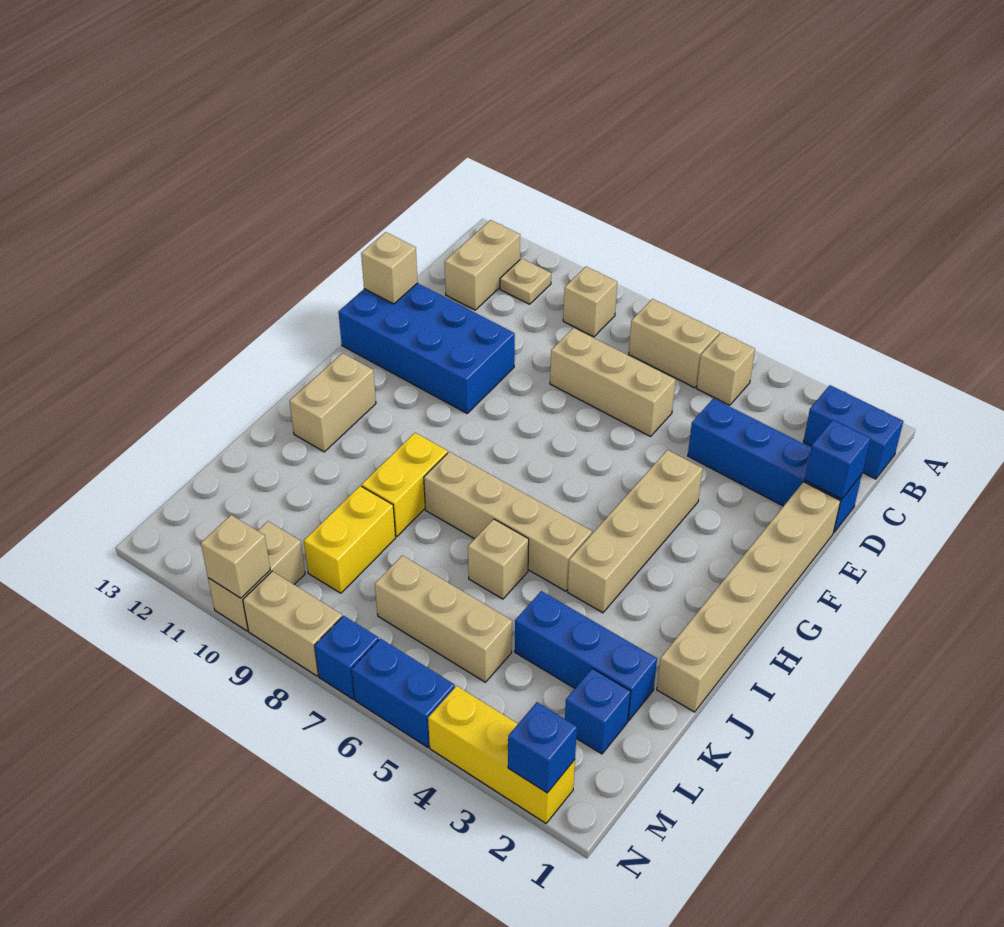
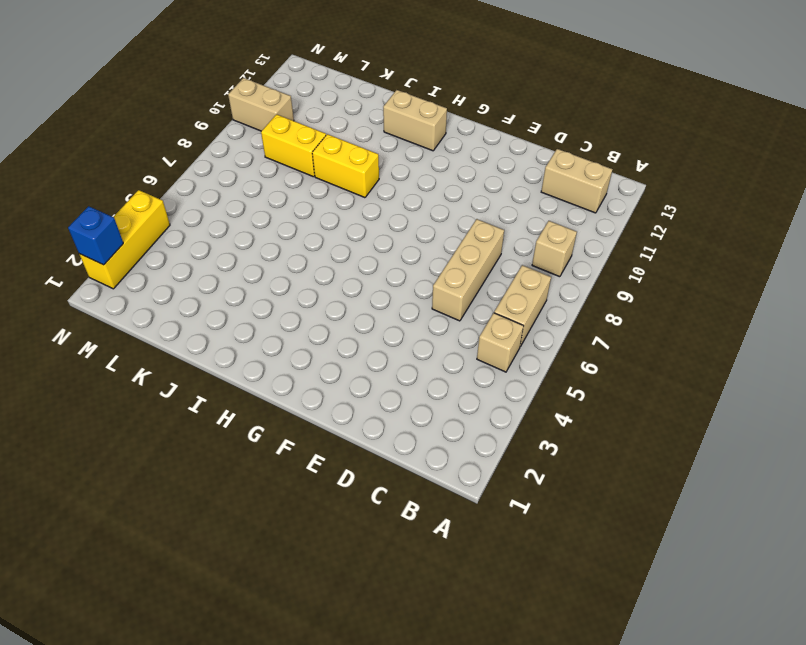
none -> blue 1x2 brick [803,385,903,479]
none -> tan 1x1 plate [500,258,551,304]
none -> blue 1x4 brick [688,398,862,532]

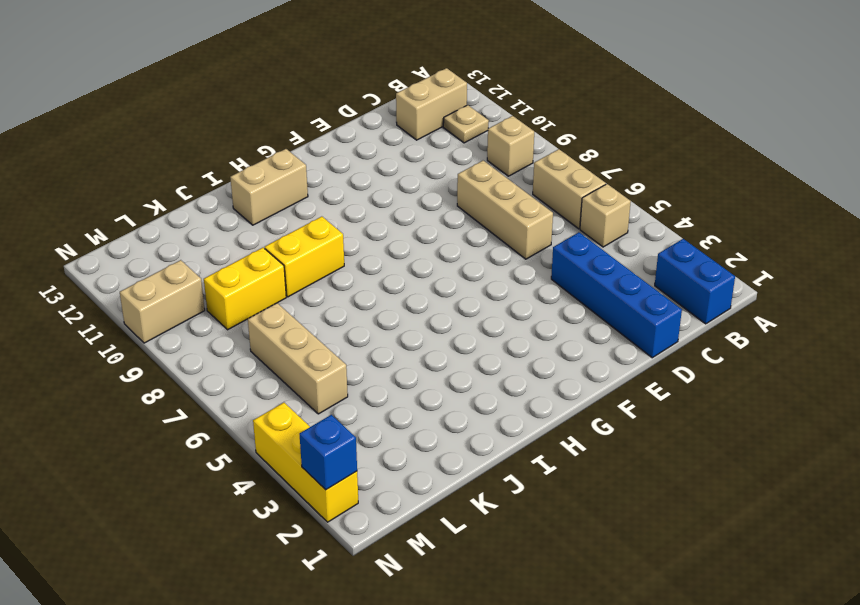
none -> tan 1x6 brick [657,482,840,712]
none -> blue 2x4 brick [338,283,515,413]
none -> tan 1x4 brick [568,450,703,613]

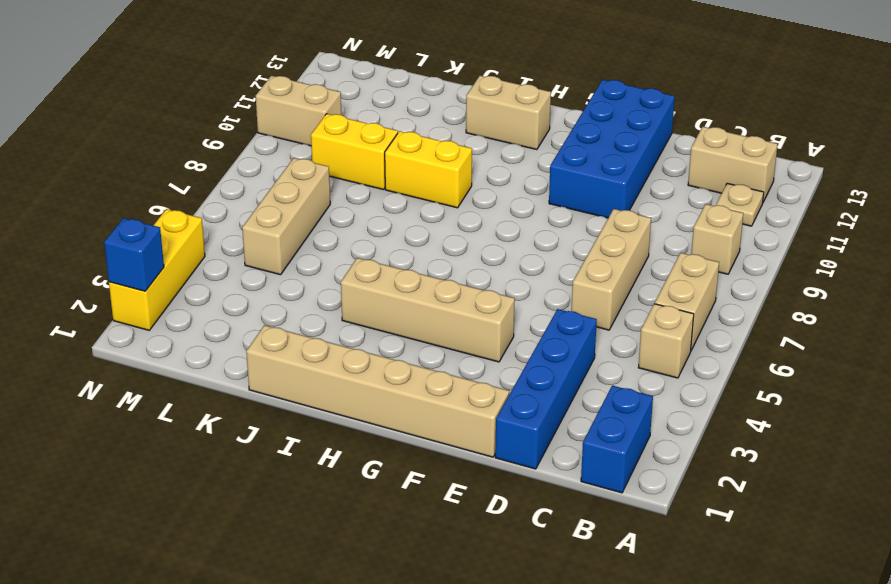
none -> tan 1x4 brick [424,452,592,591]
none -> tan 1x1 brick [468,519,529,599]
none -> blue 1x3 brick [515,591,657,721]

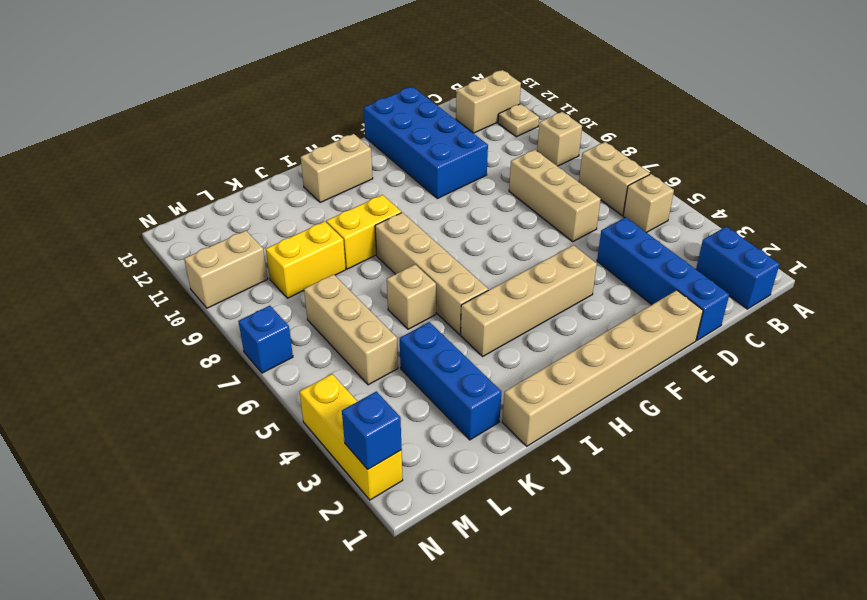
none -> blue 1x1 brick [565,668,631,754]
none -> blue 1x2 brick [352,639,455,747]
none -> tan 1x2 brick [243,571,342,676]

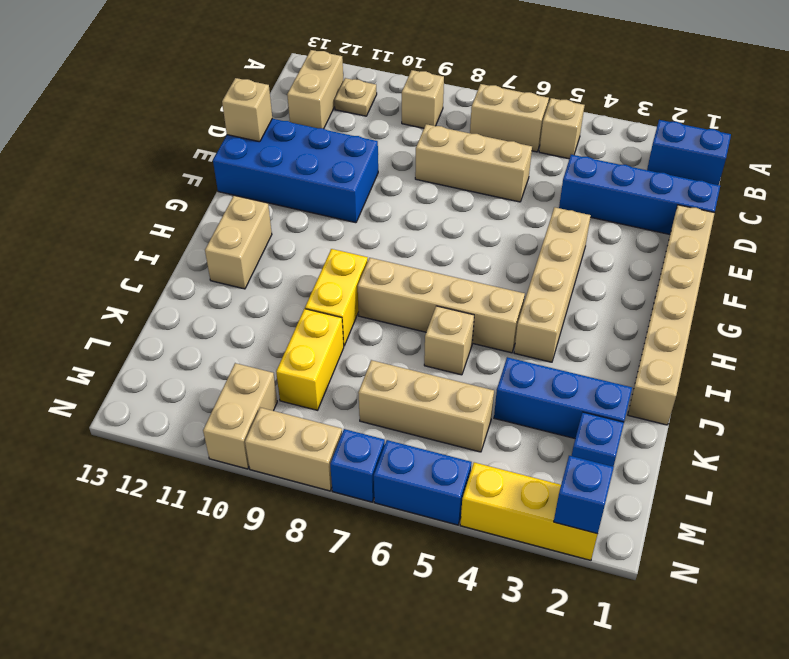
none -> blue 1x1 brick [805,420,871,499]
none -> tan 1x1 brick [201,515,270,598]

